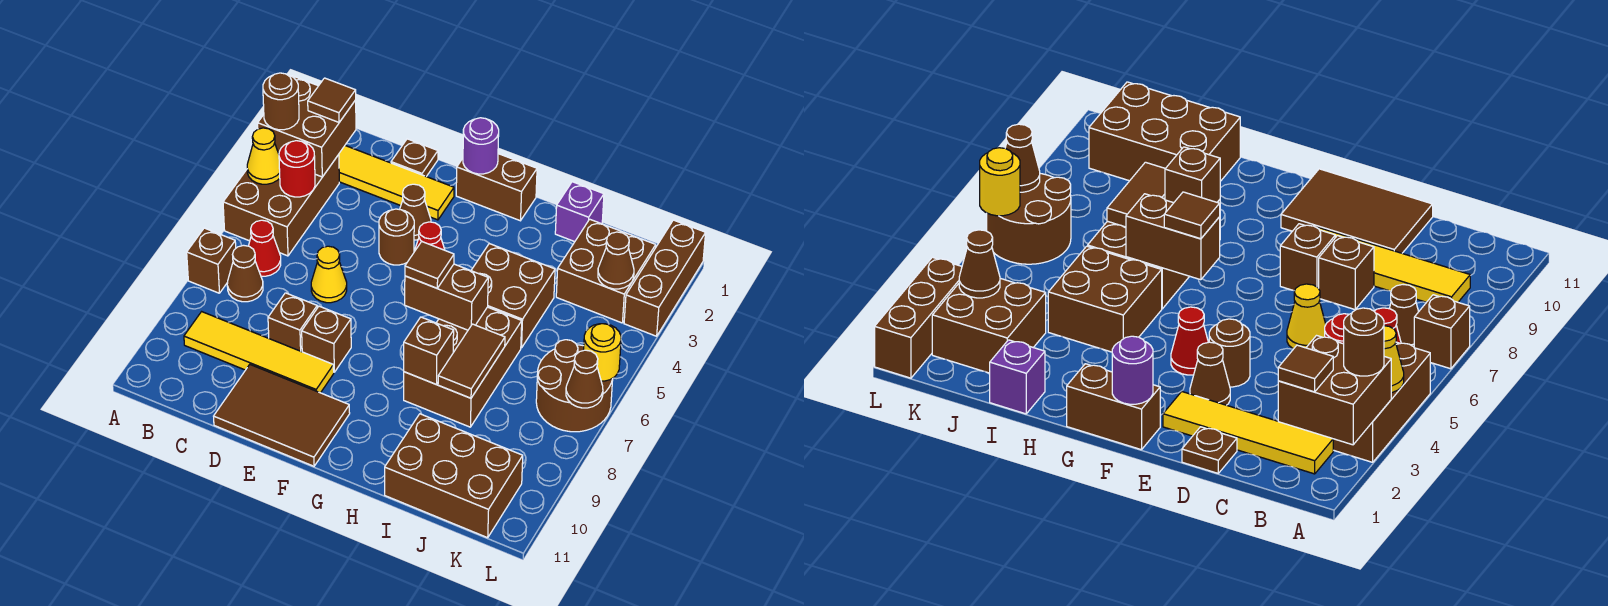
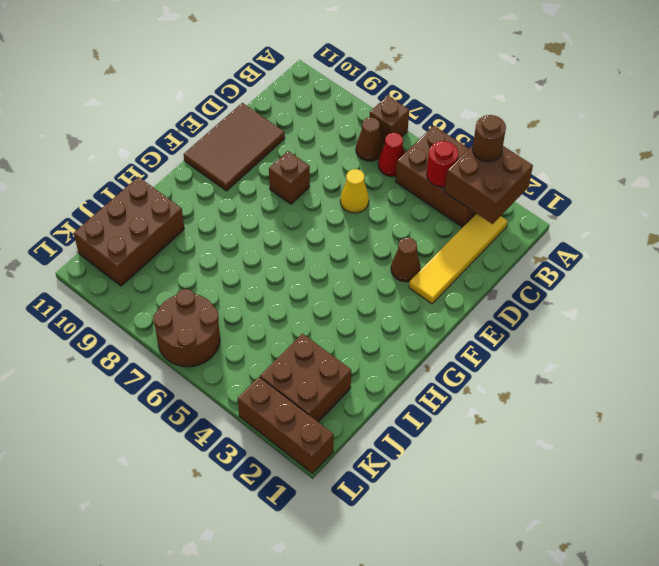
none -> yellow 1x4 tile [184,312,334,393]
none -> brown 1x1 plate [391,139,438,177]
none -> brown 1x1 brick [268,293,317,352]
none -> brown 1x1 round brick [379,209,414,265]

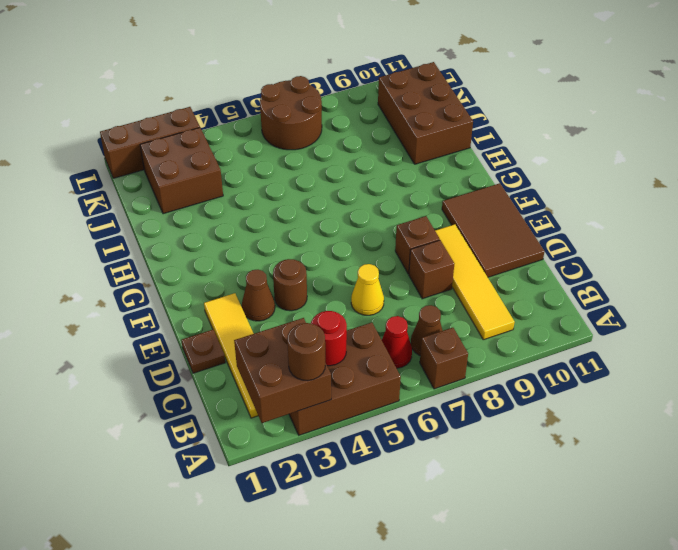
none -> brown 1x2 brick [456,154,537,221]
none -> red 1x1 cone [414,222,445,252]
none -> brown 2x2 brick [471,244,555,348]
none -> brown 2x3 brick [404,307,522,427]

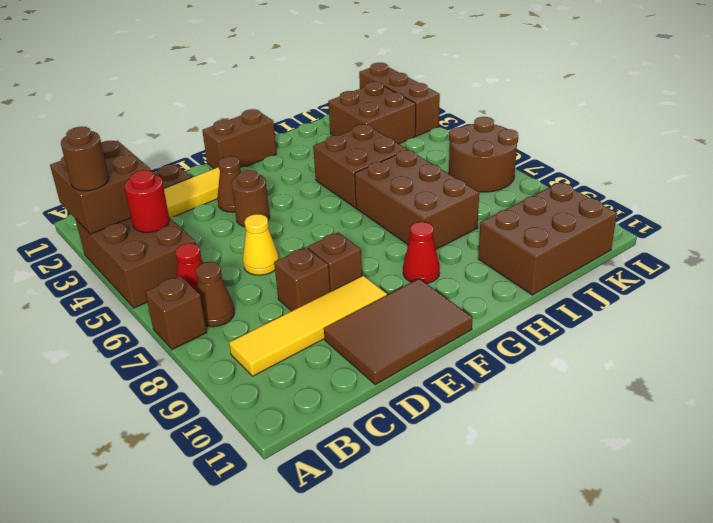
red 1x1 cone [403,222,440,284] -> red 1x1 cone moved to [414,222,445,252]
none -> purple 1x1 brick [555,182,604,242]
none -> yellow 1x1 cone [247,128,280,184]
none -> purple 1x1 round brick [463,118,499,174]
none -> brown 1x2 brick [405,264,488,330]

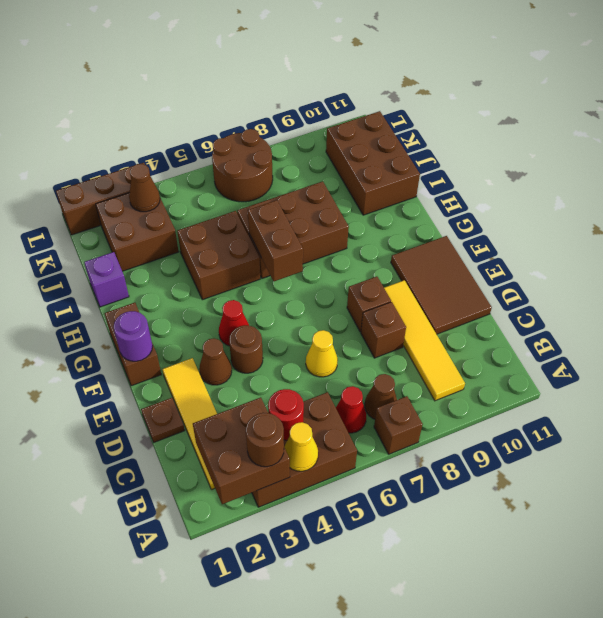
none -> brown 1x1 brick [404,317,454,384]
none -> brown 1x2 tile [438,324,505,398]
none -> yellow 1x1 round brick [584,324,621,381]
none -> brown 1x1 cone [566,350,603,408]

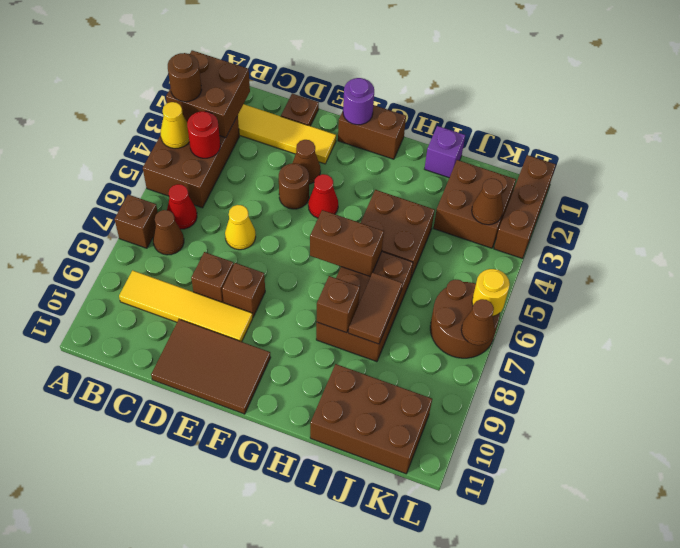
none -> brown 1x1 tile [308,78,356,122]
none -> brown 1x1 tile [405,241,454,288]

